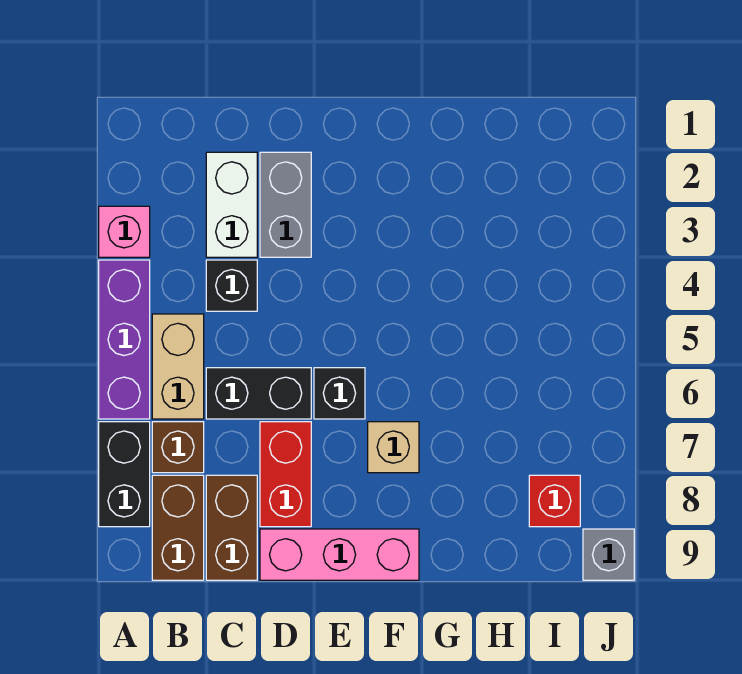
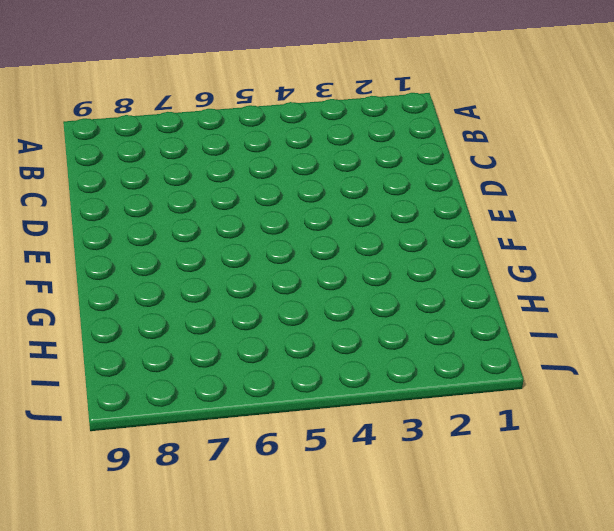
none -> pink 1x1 brick [99,206,150,257]
none -> purple 1x3 brick [99,260,150,419]
none -> black 1x2 brick [99,422,150,527]

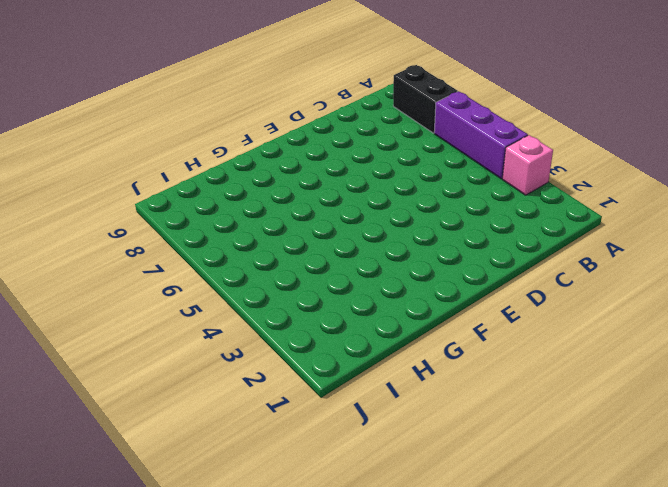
none -> tan 1x2 brick [152,314,204,419]
none -> brown 1x1 brick [152,422,204,473]
none -> brown 1x2 brick [152,475,204,580]

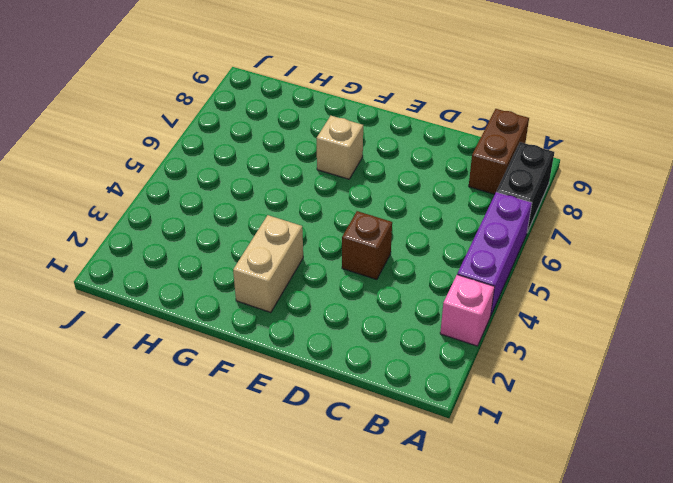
brown 1x1 brick [342,211,392,280] -> brown 1x1 brick moved to [152,422,204,473]
tan 1x2 brick [233,215,303,312] -> tan 1x2 brick moved to [152,314,204,419]
none -> white 1x2 brick [206,152,257,257]
none -> black 1x1 brick [206,260,257,311]
none -> black 1x2 brick [206,368,311,419]

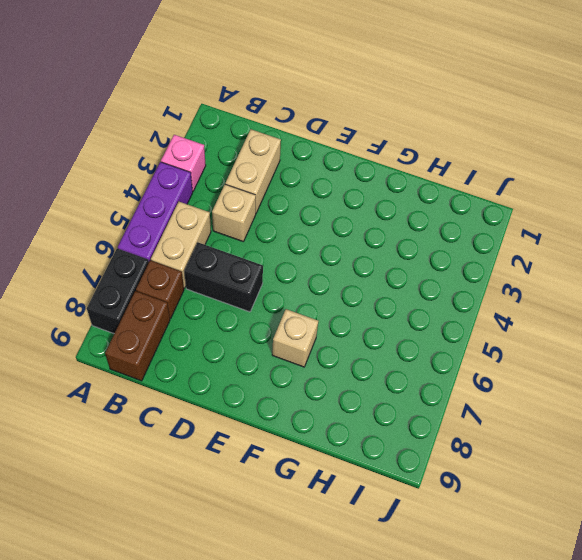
tan 1x2 brick [225,129,281,213] -> white 1x2 brick [206,152,257,257]
tan 1x1 brick [212,184,256,242] -> black 1x1 brick [206,260,257,311]
none -> brown 1x2 brick [206,475,257,580]
none -> grey 1x2 brick [260,152,311,257]
none -> red 1x2 brick [260,422,311,527]

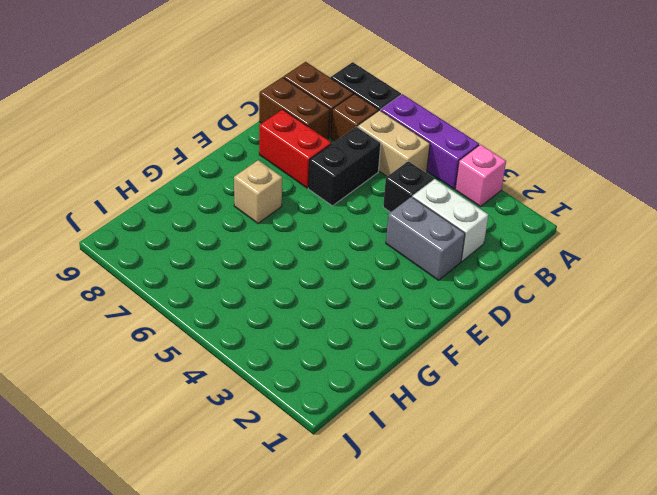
none -> pink 1x3 brick [260,529,419,580]
none -> black 1x1 brick [314,368,365,419]
none -> red 1x1 brick [529,475,580,527]

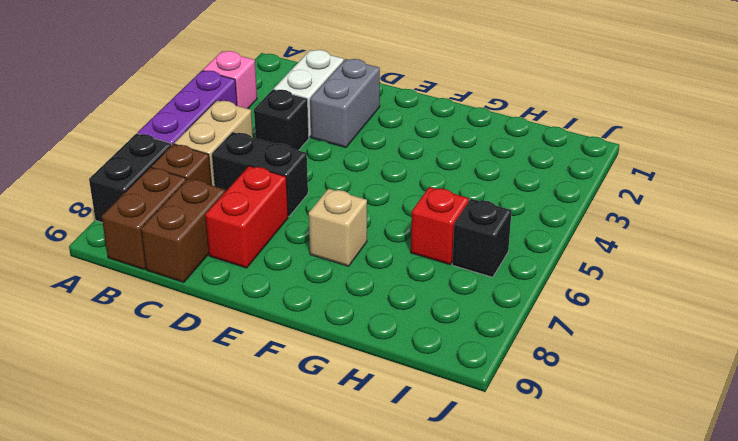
red 1x1 brick [411,187,469,265] -> red 1x1 brick moved to [529,475,580,527]
black 1x1 brick [452,199,512,277] -> black 1x1 brick moved to [314,368,365,419]
none -> pink 1x3 brick [260,529,419,580]
none -> grey 1x1 brick [583,529,634,580]

